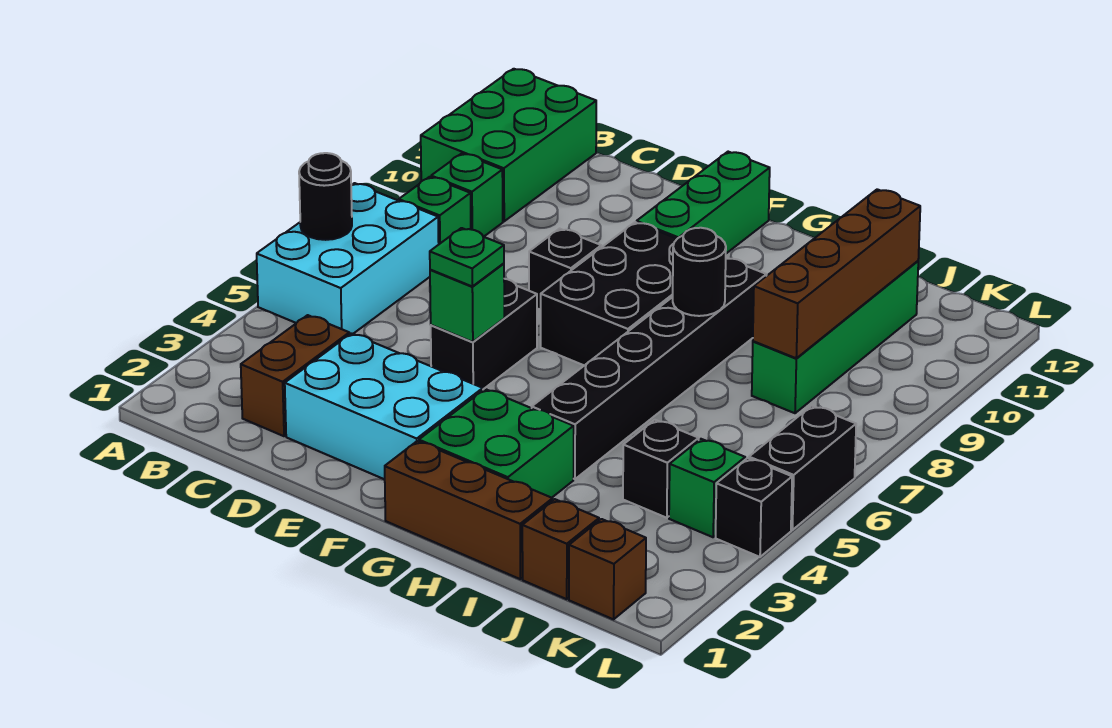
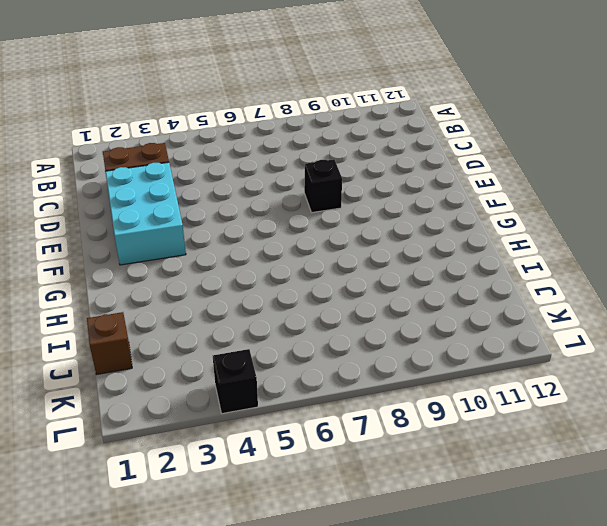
none -> cyan 2x3 brick [257,183,439,335]
none -> green 2x3 brick [421,69,596,221]
none -> green 1x1 brick [399,177,471,244]

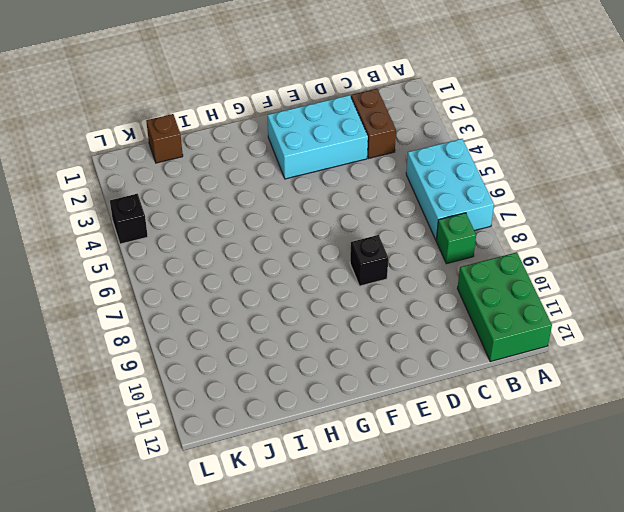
none -> green 1x1 brick [431,153,503,237]
none -> black 1x2 brick [431,279,537,389]
none -> black 2x3 brick [541,222,677,365]

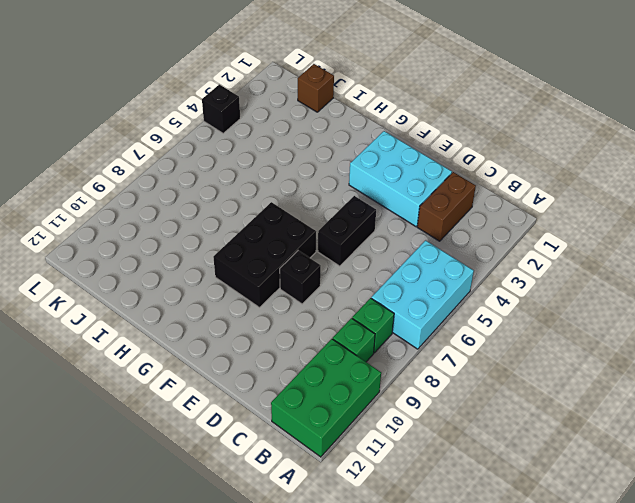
none -> green 1x3 brick [637,152,770,253]
none -> brown 1x3 brick [385,441,553,579]
none -> green 2x2 brick [419,389,574,498]

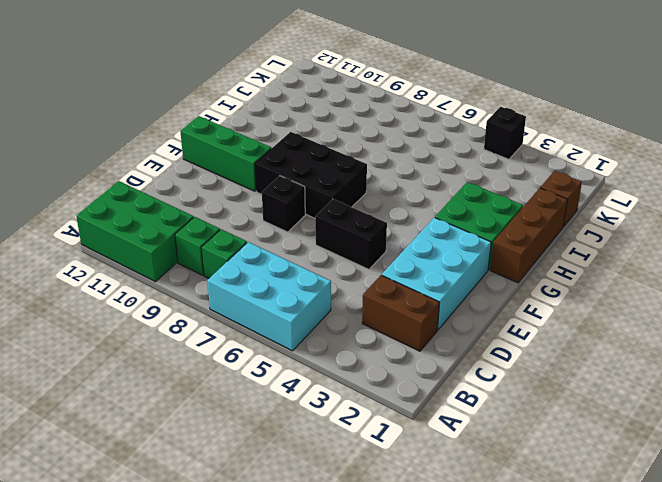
none -> black 1x6 brick [532,258,767,479]
none -> black 1x1 brick [623,420,699,518]
none -> green 1x4 brick [752,261,918,413]

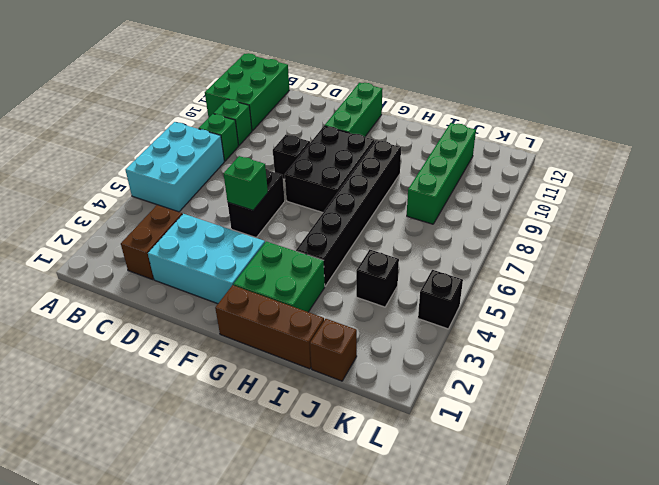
none -> brown 1x1 brick [569,519,646,619]
none -> green 1x1 brick [669,439,745,537]
none -> black 1x2 brick [749,406,856,530]

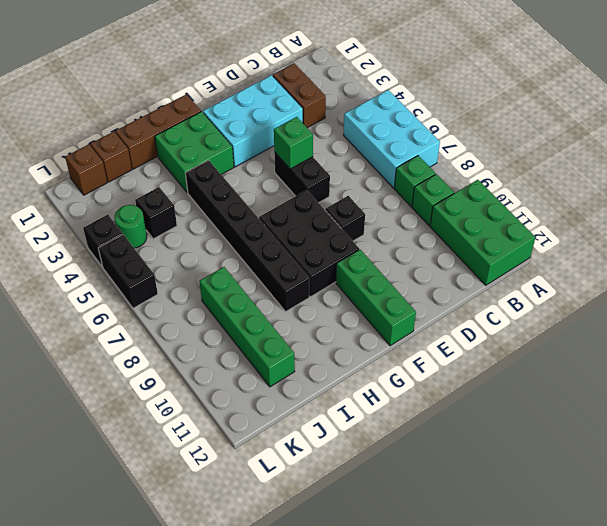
green 1x1 round brick [115,205,147,248] -> green 1x1 brick [669,439,745,537]
none -> black 1x1 round brick [299,153,352,240]
none -> black 1x1 round brick [673,228,726,316]
none -> brown 1x4 brick [753,189,920,358]

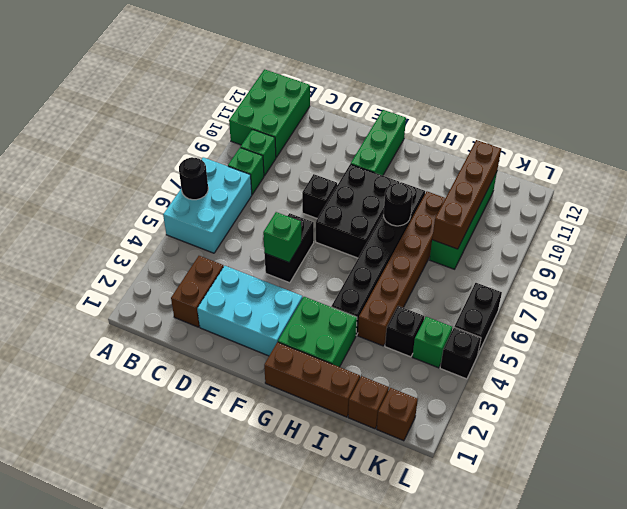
brown 1x6 brick [358,192,445,346] -> none
none -> green 1x1 plate [430,228,504,286]

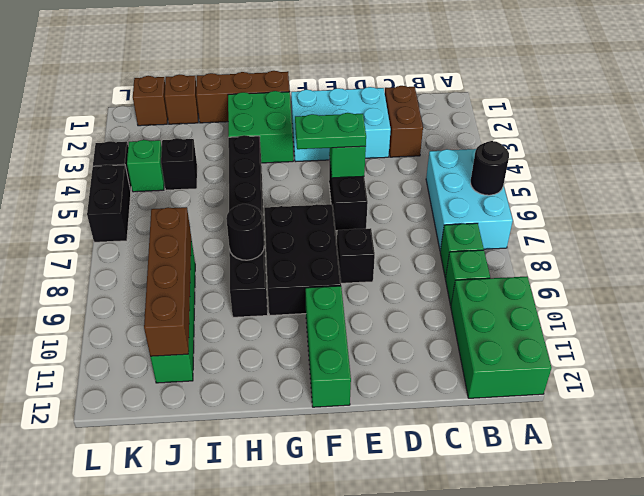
green 1x2 plate [295,113,366,149] -> green 1x1 plate [430,228,504,286]

